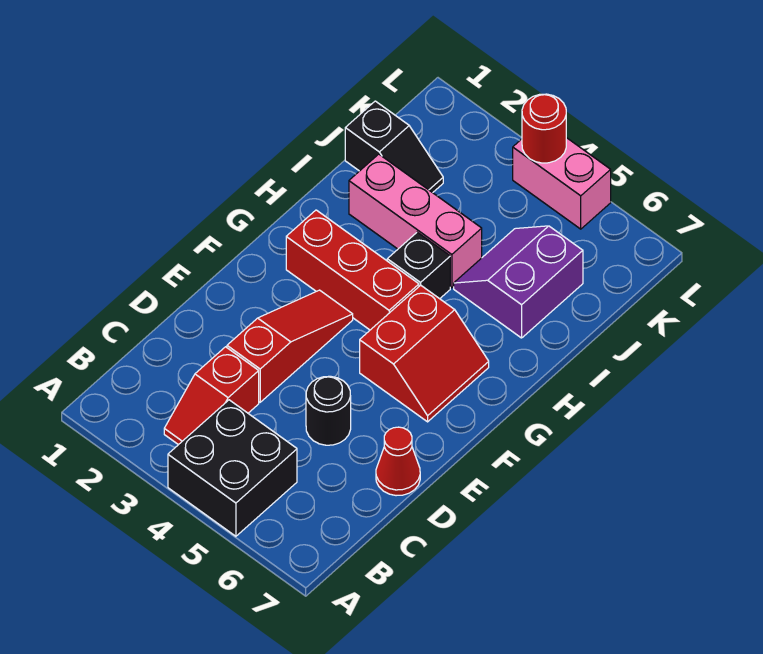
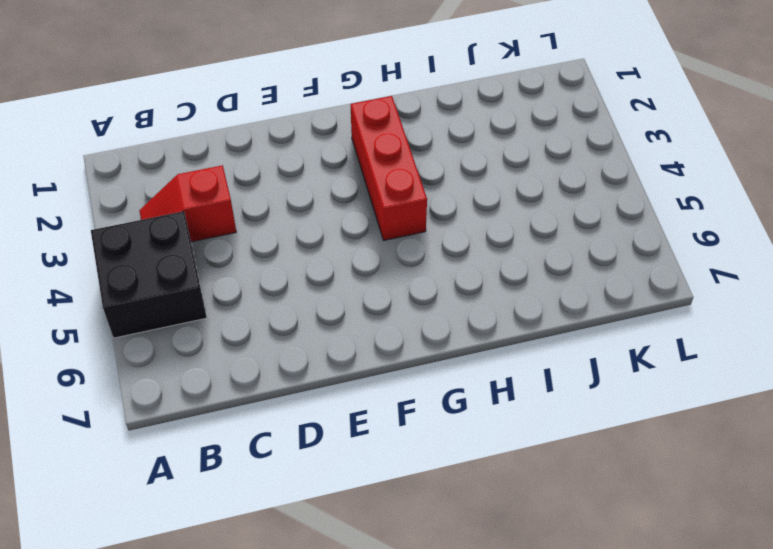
none -> red 1x3 slope [227,290,353,402]
none -> black 1x1 round brick [306,376,351,445]
none -> red 1x1 cone [376,427,420,496]

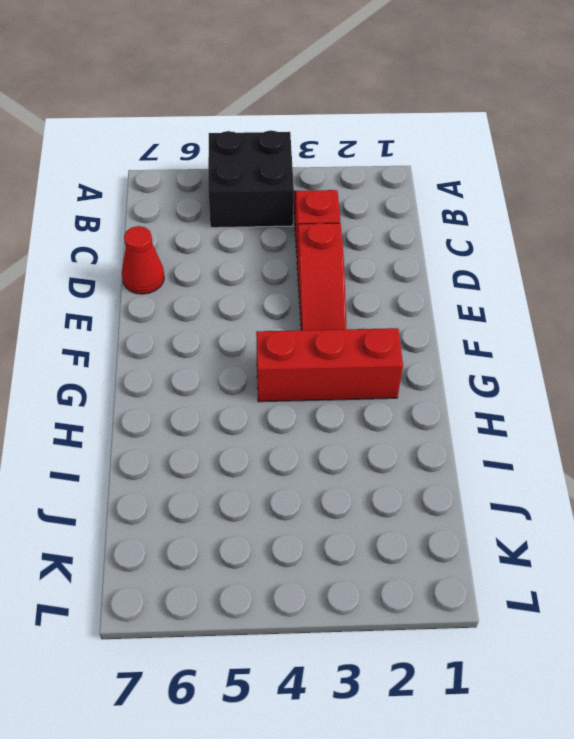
none -> black 1x1 round brick [306,376,351,445]
none -> red 2x2 slope [360,285,489,422]
none -> black 1x1 brick [387,232,450,299]

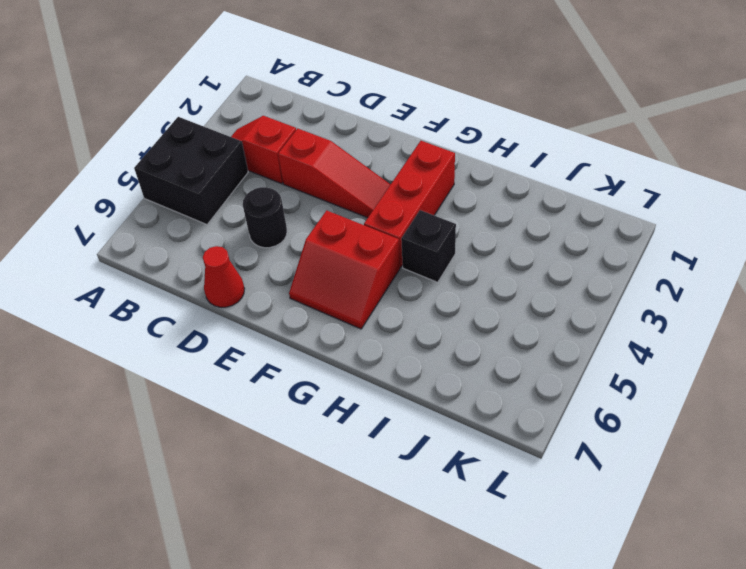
none -> pink 1x3 brick [349,154,482,288]
none -> purple 2x2 slope [454,226,583,338]
none -> black 1x2 slope [345,101,443,193]

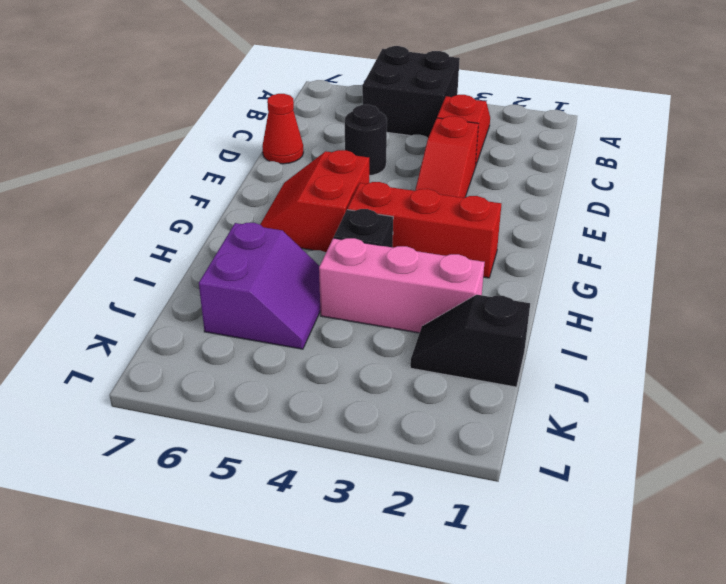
none -> pink 1x2 brick [513,138,611,229]
none -> red 1x1 round brick [522,94,566,163]

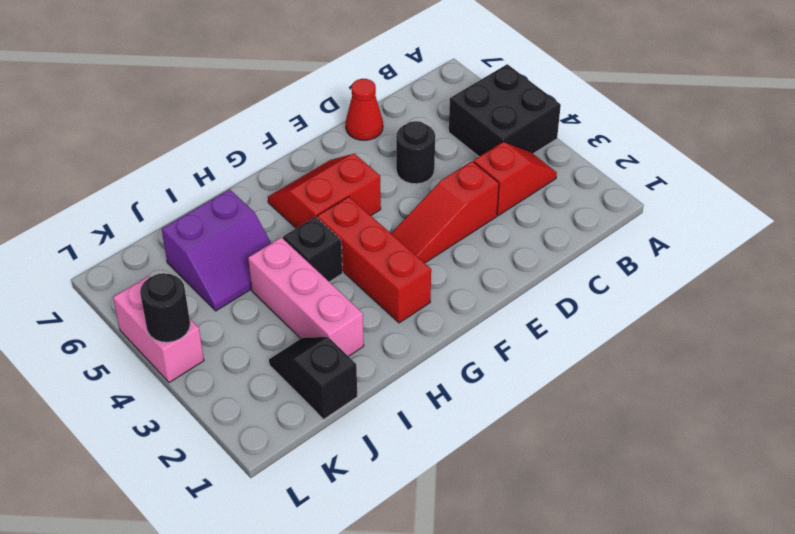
black 1x1 round brick [140,273,190,342] -> red 1x1 round brick [522,94,566,163]

